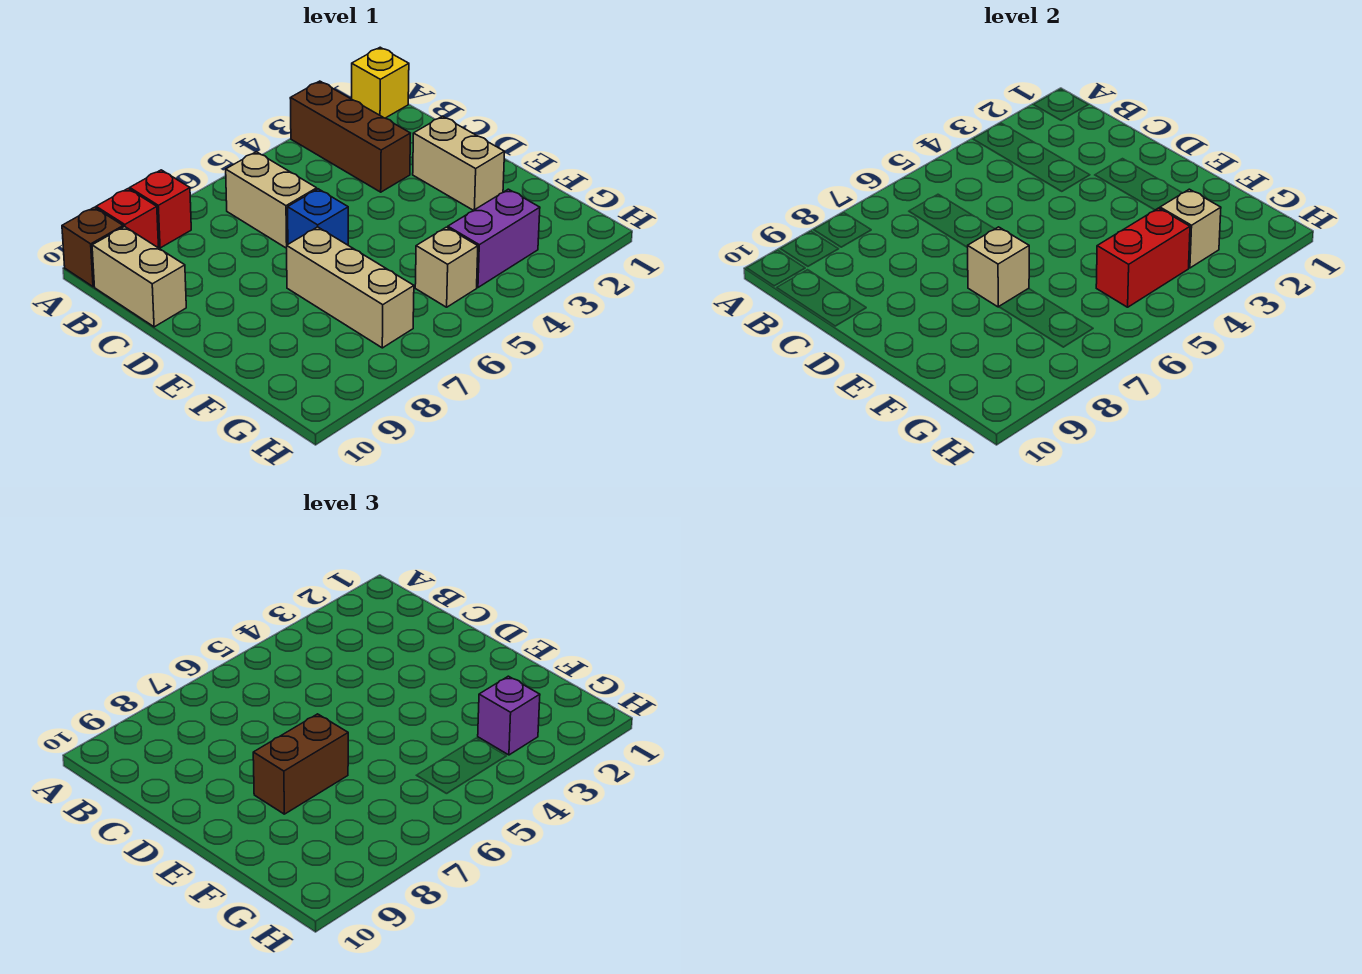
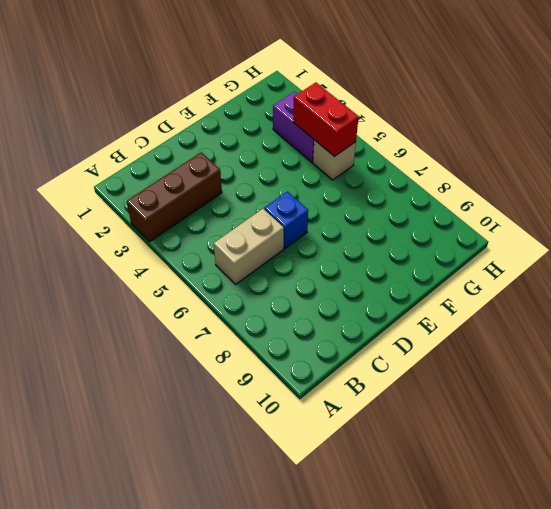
none -> yellow 1x1 brick [352,47,409,118]
none -> red 1x1 brick [130,170,191,248]
none -> red 1x1 brick [96,189,159,248]

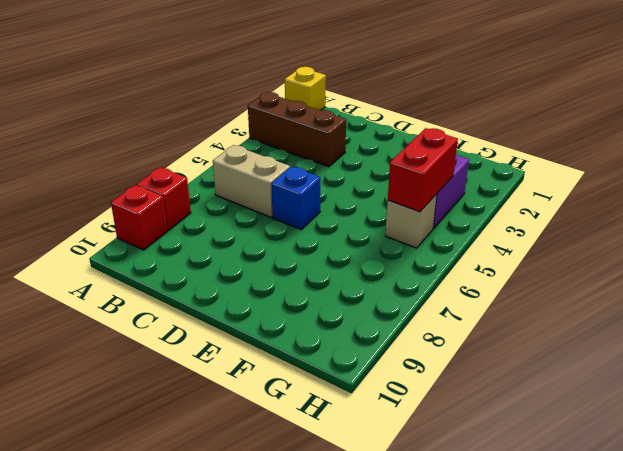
none -> brown 1x1 brick [62,207,123,287]
none -> tan 1x2 brick [92,227,186,327]
none -> tan 1x2 brick [413,116,505,211]

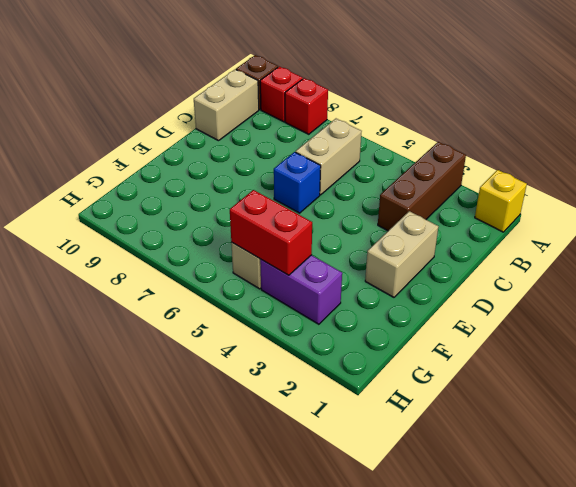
none -> tan 1x3 brick [287,227,414,348]
none -> tan 1x1 brick [967,227,1029,307]
none -> tan 1x1 brick [1160,189,1221,268]

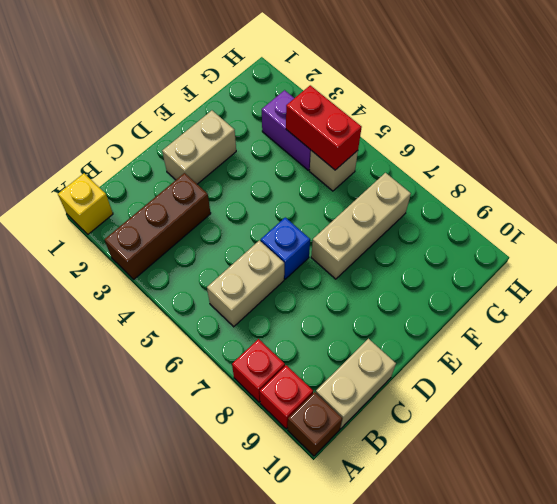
none -> tan 1x1 brick [967,227,1029,307]
none -> tan 1x1 brick [1160,189,1221,268]
none -> brown 1x2 brick [253,714,348,814]

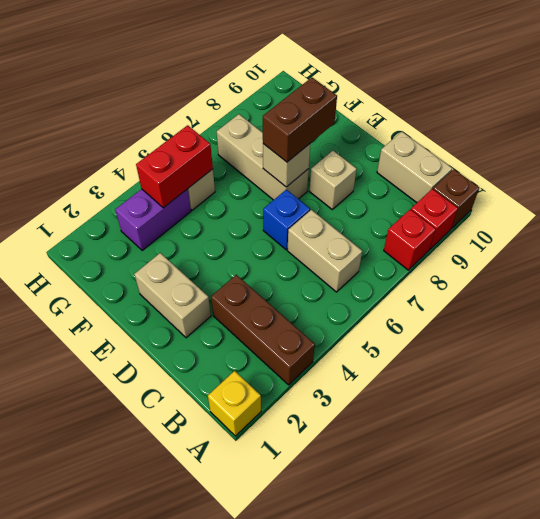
tan 1x1 brick [310,151,357,209] -> tan 1x1 brick moved to [1160,189,1221,268]
none -> purple 1x1 brick [478,676,540,755]

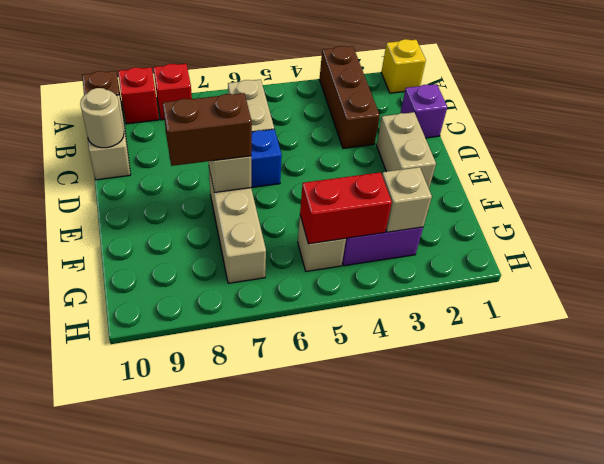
purple 1x1 brick [401,84,447,138] -> purple 1x1 brick moved to [478,676,540,755]
tan 1x1 round brick [80,88,124,148] -> none

